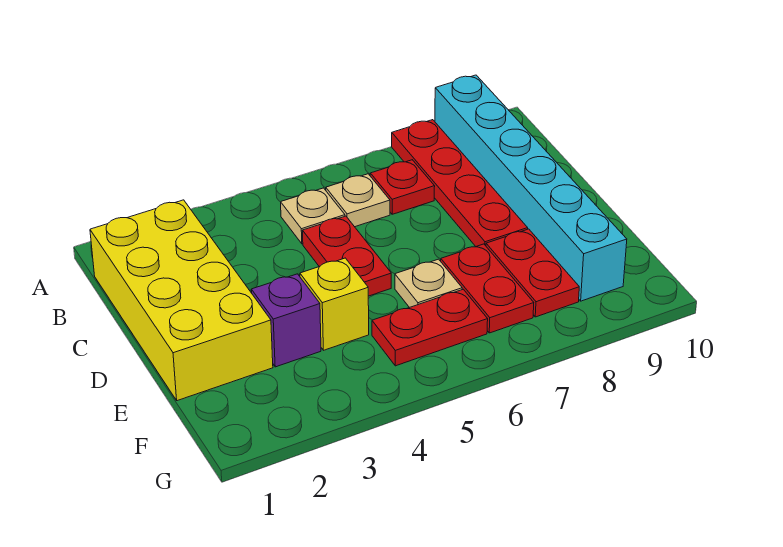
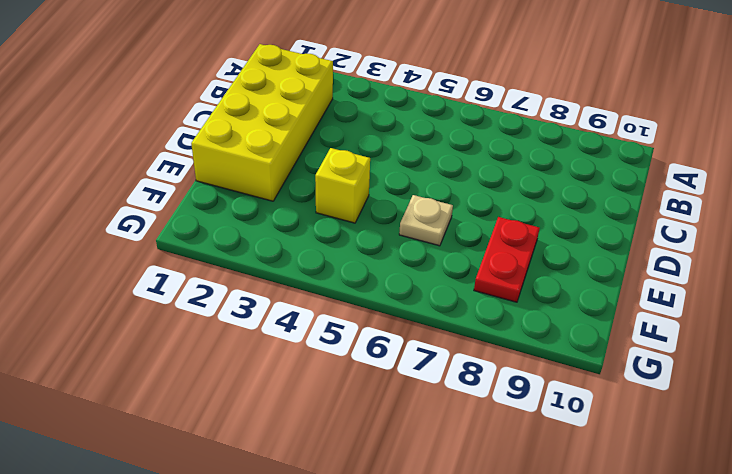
none -> red 1x4 plate [392,120,528,246]
none -> cyan 1x6 brick [435,75,627,301]
none -> tan 1x1 plate [281,188,345,244]

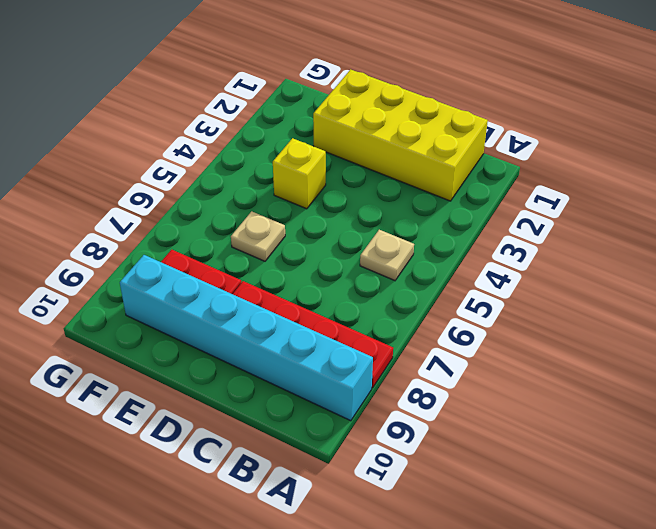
none -> tan 1x1 plate [326,174,390,227]
none -> red 1x1 plate [370,160,435,214]
none -> red 1x2 plate [303,216,391,296]

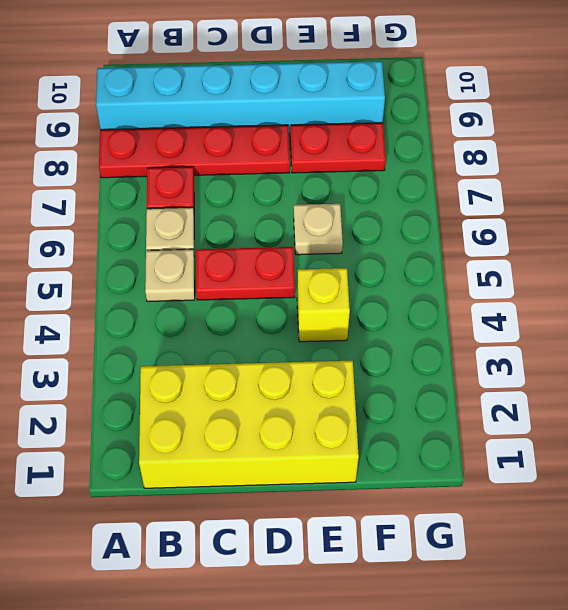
none -> purple 1x1 brick [251,274,321,367]
none -> red 1x2 plate [441,244,534,333]
none -> red 1x2 plate [372,289,488,366]

